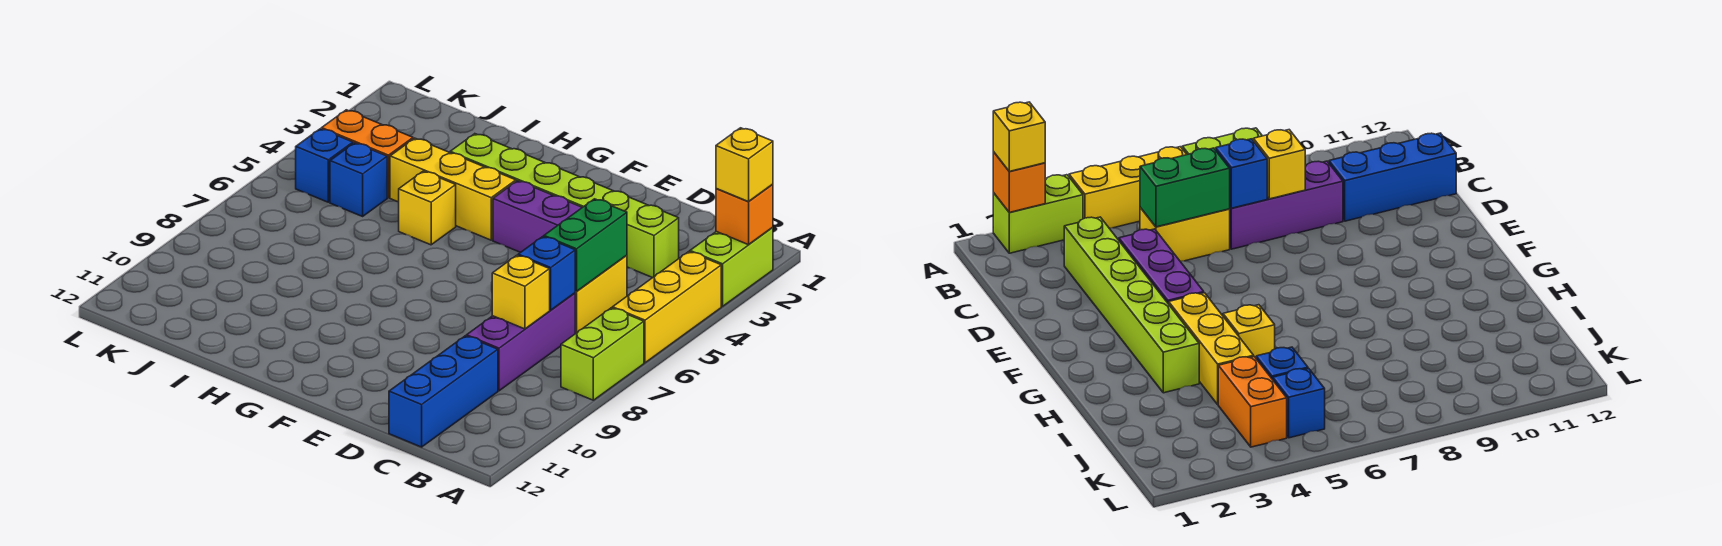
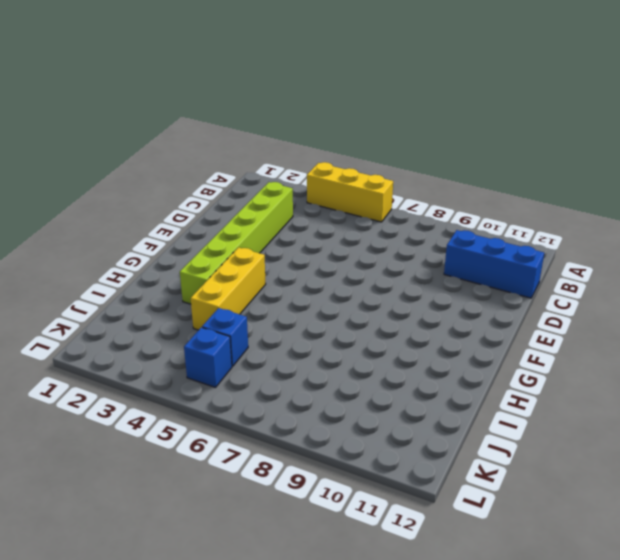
none -> lime 1x2 brick [690,227,773,306]
none -> lime 1x2 brick [561,308,644,400]
none -> yellow 1x2 brick [575,255,627,334]

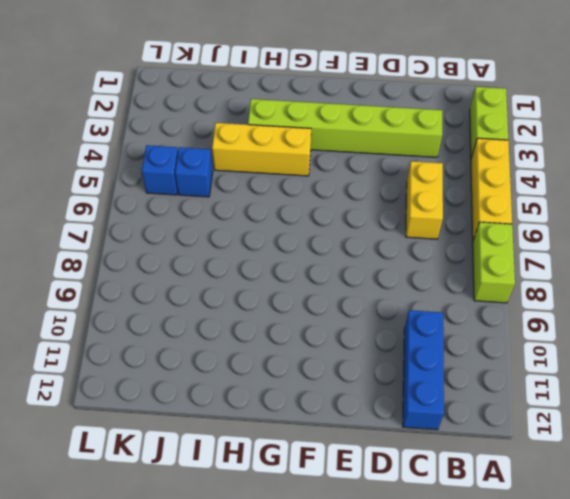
none -> purple 1x3 brick [467,293,575,391]
none -> purple 1x3 brick [493,181,582,252]
none -> yellow 1x1 brick [399,171,456,245]

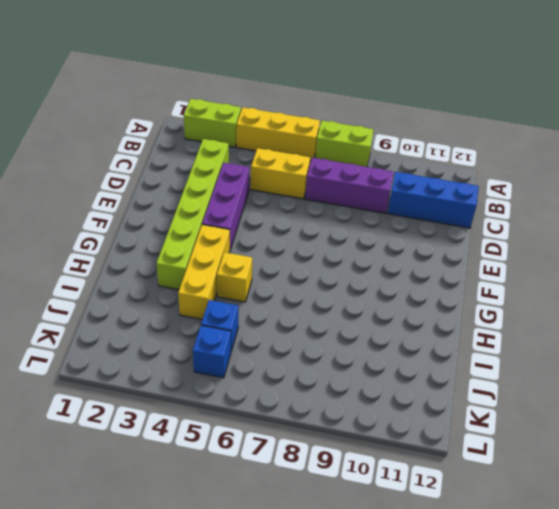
none -> orange 1x2 brick [322,110,413,198]
none -> orange 1x1 brick [716,184,773,245]
none -> green 1x2 brick [544,199,627,291]

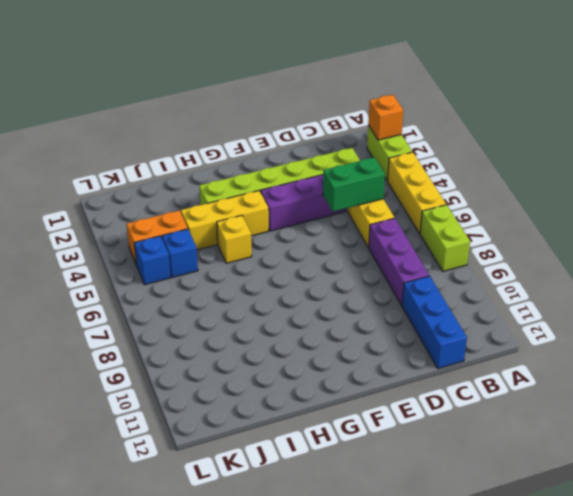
green 1x2 brick [323,157,385,212] -> green 1x2 brick turned to [544,199,627,291]
none -> blue 1x1 brick [518,237,575,310]
none -> yellow 1x1 brick [492,255,550,329]
none -> yellow 1x1 brick [716,128,773,202]

